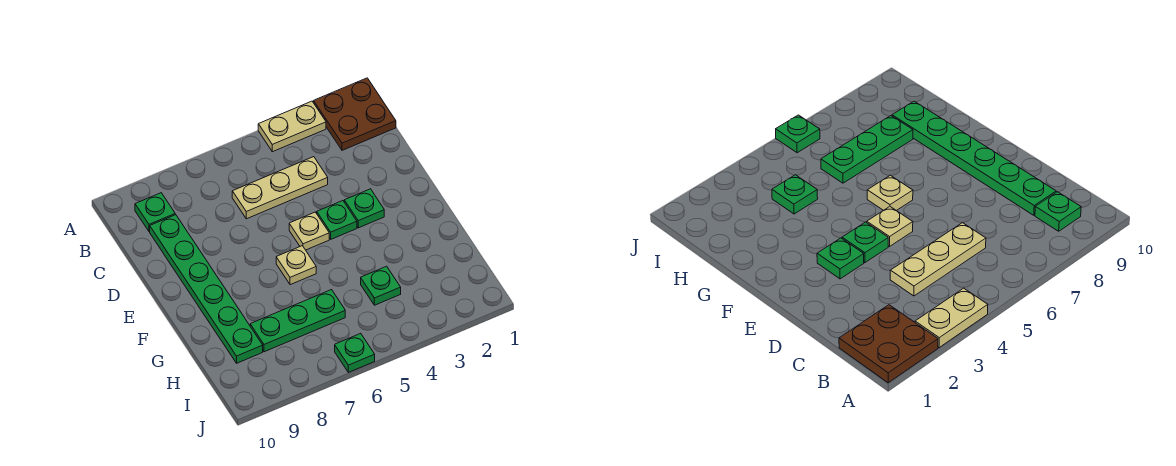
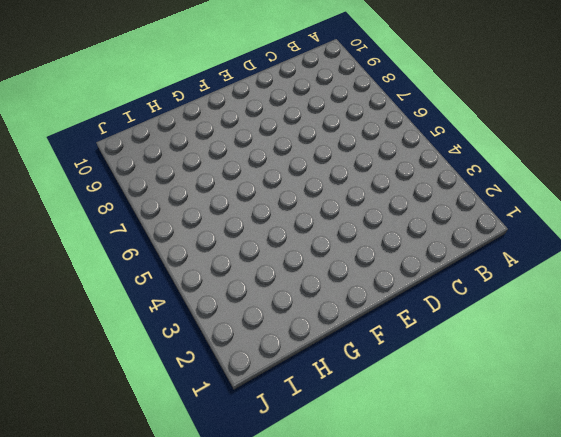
none -> brown 2x2 plate [314,78,396,150]
none -> tan 1x2 plate [258,101,326,152]
none -> green 1x1 plate [135,193,175,232]

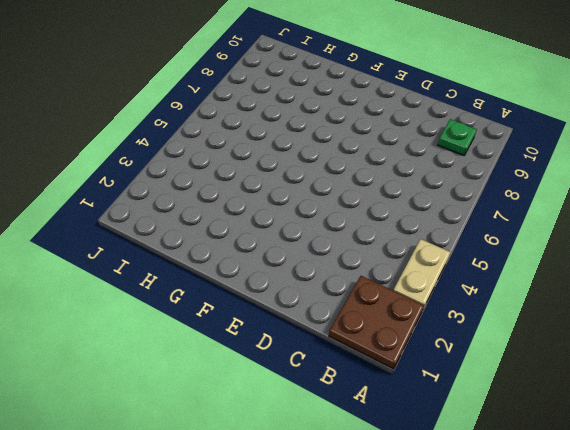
none -> tan 1x3 plate [232,157,328,219]
none -> green 1x6 plate [150,215,263,363]
none -> green 1x1 plate [344,189,384,228]

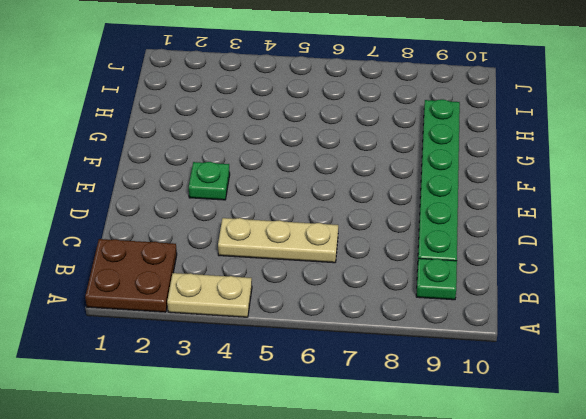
none -> green 1x1 plate [317,201,357,239]
none -> tan 1x1 plate [289,212,329,250]
none -> tan 1x1 plate [276,246,316,285]

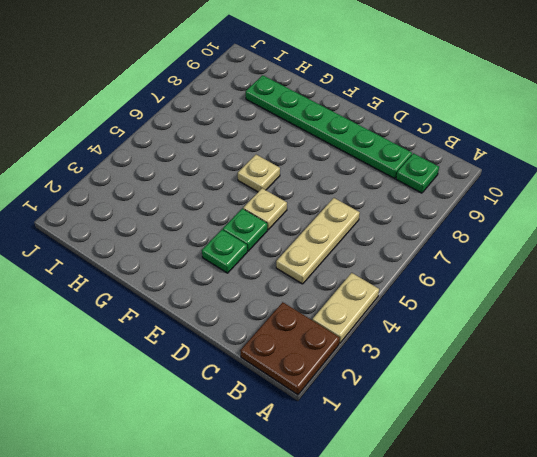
none -> green 1x1 plate [361,266,401,305]
none -> green 1x3 plate [250,290,345,352]
none -> green 1x1 plate [335,333,375,372]

